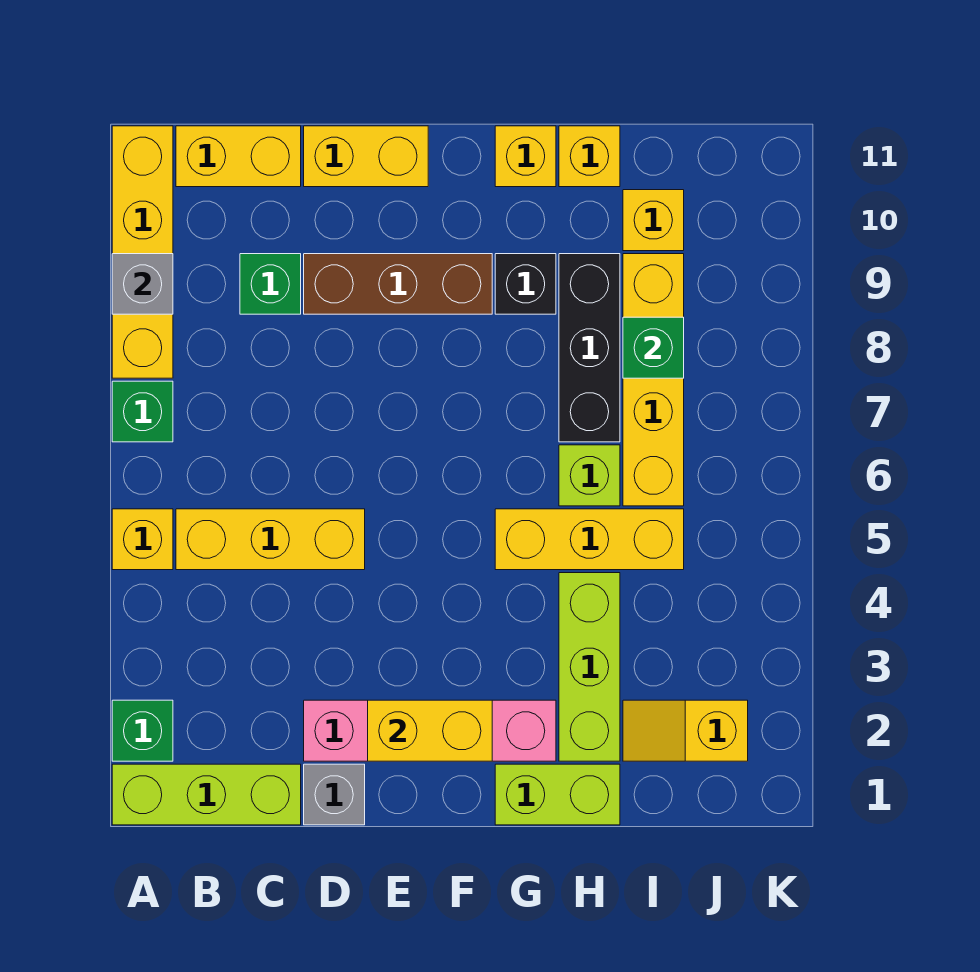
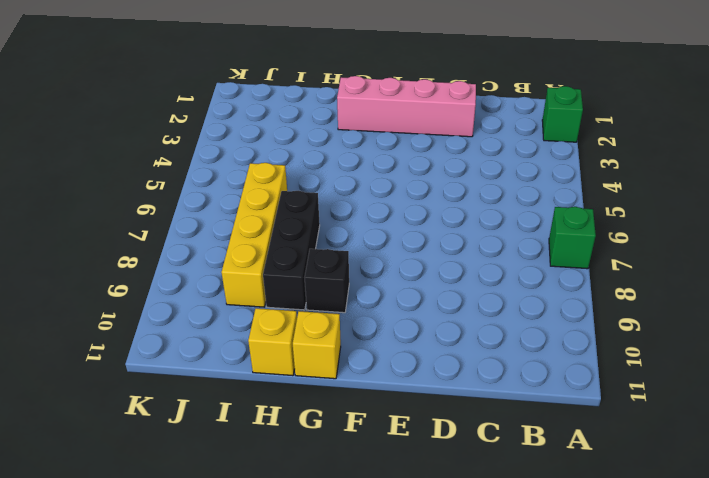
none -> lime 1x3 brick [112,764,301,825]
none -> yellow 1x1 brick [112,509,173,570]
none -> yellow 1x4 brick [112,126,173,378]

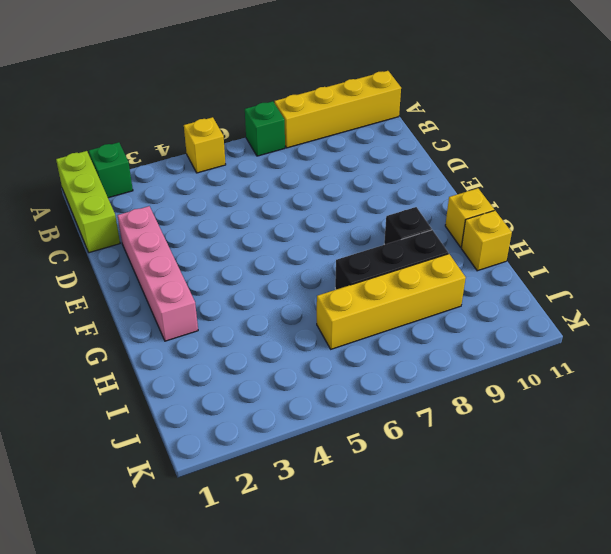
none -> yellow 1x3 brick [176,509,365,570]
none -> yellow 1x2 brick [176,126,301,187]
none -> green 1x1 brick [240,254,301,314]

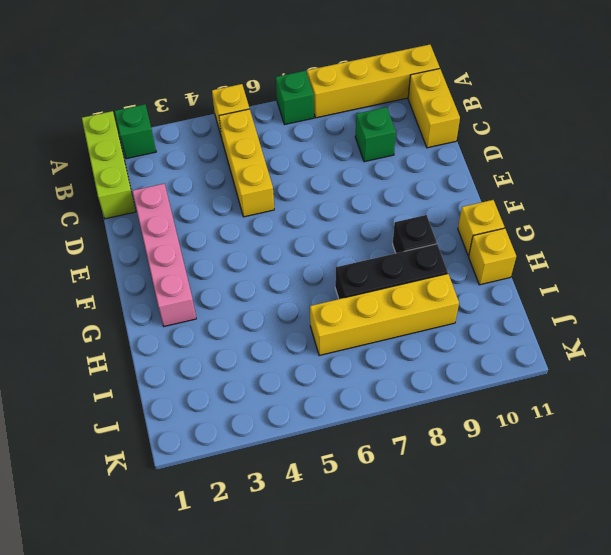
none -> grey 1x1 brick [304,764,365,825]
none -> brown 1x3 brick [304,254,492,314]
none -> yellow 1x2 brick [304,126,428,187]

